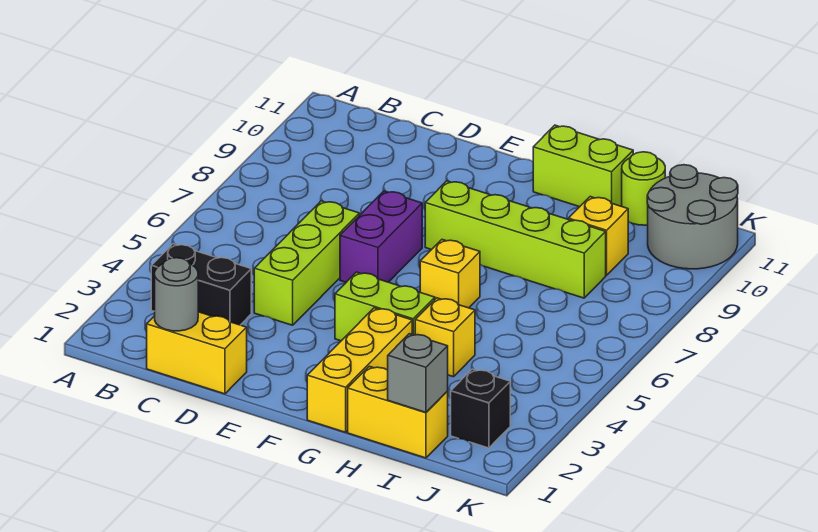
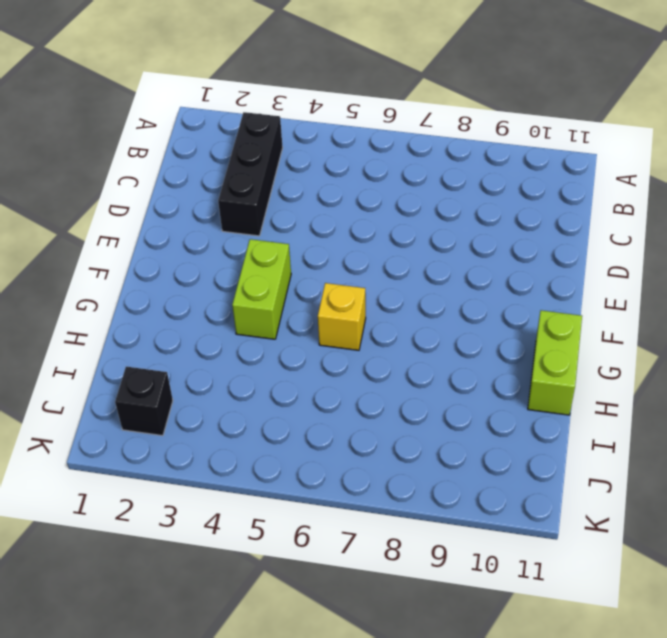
black 1x3 brick [218,112,283,236] -> black 1x2 brick [151,244,251,325]
none -> yellow 1x2 brick [147,312,247,394]
none -> lime 1x3 brick [254,201,359,325]
none -> purple 1x2 brick [340,191,422,282]

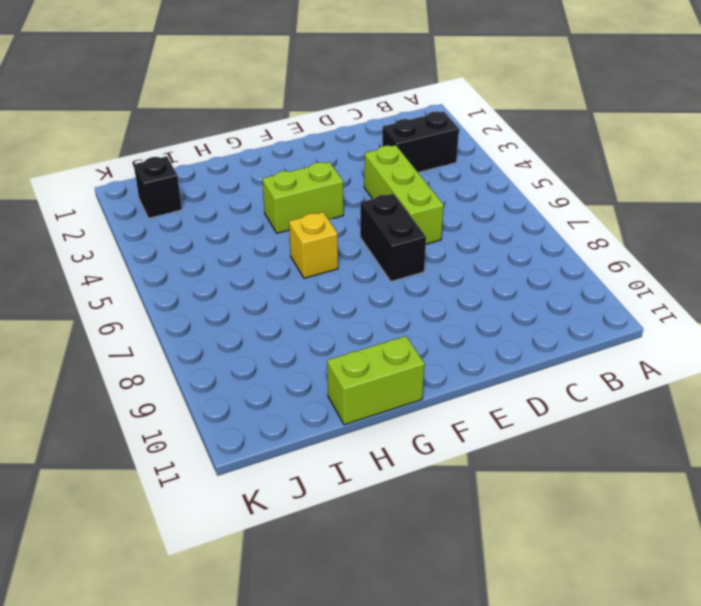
black 1x2 brick [360,194,426,282] -> purple 1x2 brick [340,191,422,282]
none -> yellow 1x2 brick [147,312,247,394]
none -> lime 1x4 brick [425,181,606,298]
none -> yellow 1x3 brick [307,308,412,432]

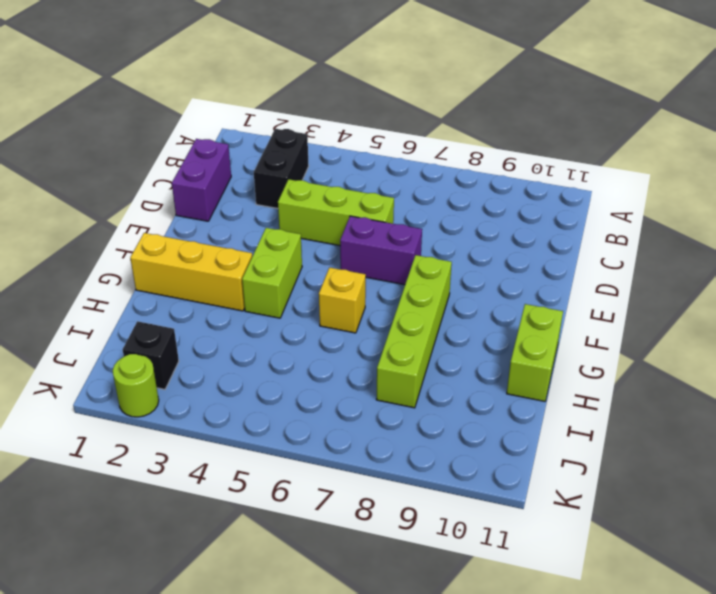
purple 1x2 brick [172,139,231,221] -> yellow 1x2 brick [147,312,247,394]
lime 1x1 round brick [113,354,159,417] -> lime 1x1 round brick moved to [622,152,665,225]
none -> yellow 1x2 brick [348,366,448,458]
none -> yellow 1x1 brick [415,298,475,377]
none -> yellow 1x1 brick [569,197,628,275]

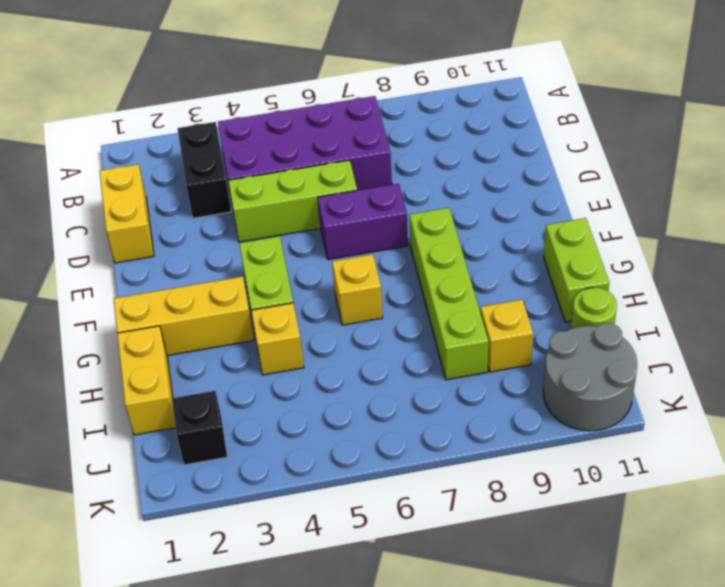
purple 2x4 brick [218,96,392,190] -> none
none -> grey 1x1 round brick [155,258,198,331]
none -> grey 1x1 brick [388,334,448,412]

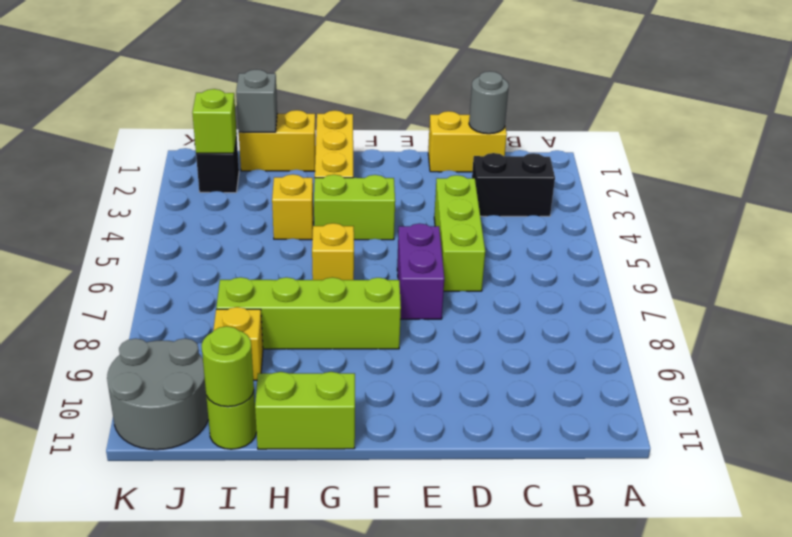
lime 1x1 round brick [202,326,254,407] -> none
lime 1x1 brick [192,89,237,153] -> none

